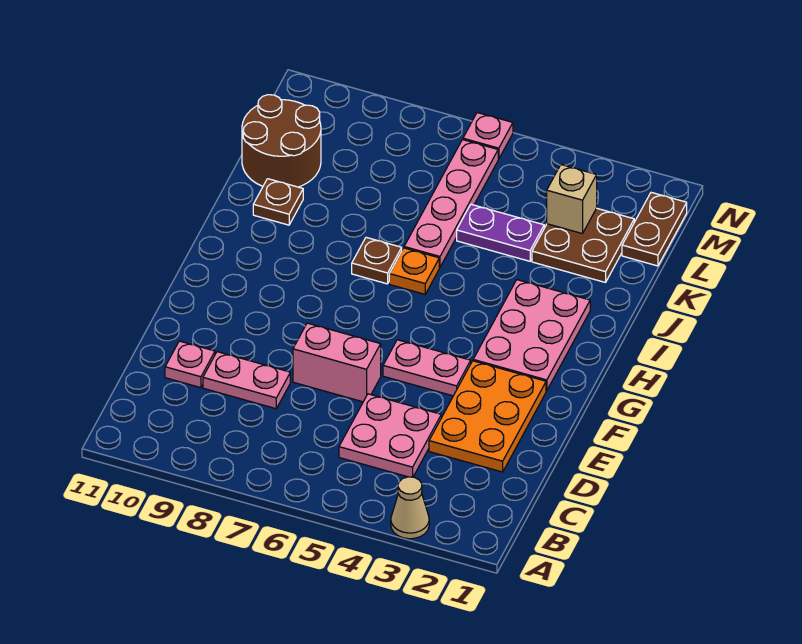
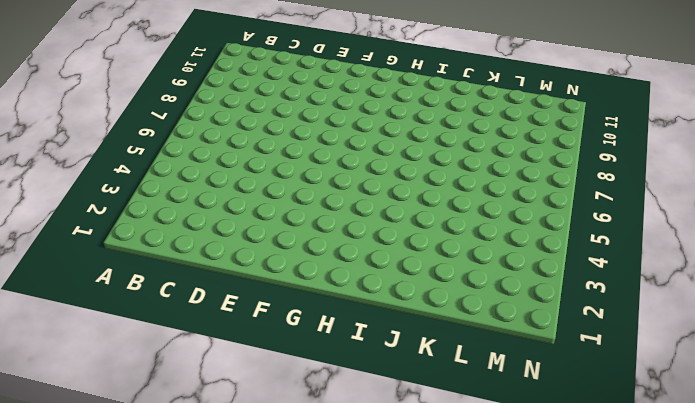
none -> tan 1x1 cone [391,477,429,539]
none -> pink 2x2 plate [339,394,441,477]
none -> orange 2x3 plate [429,361,546,472]

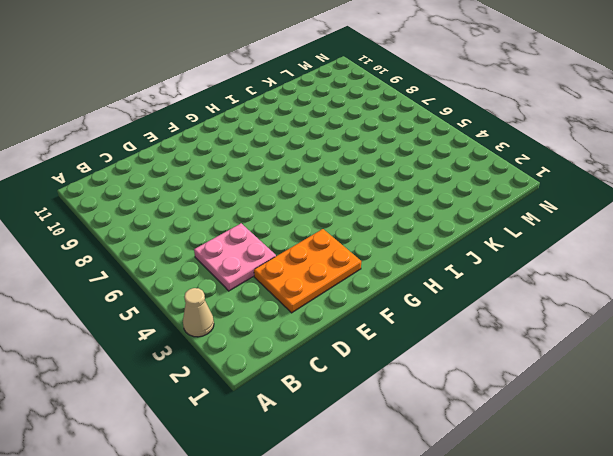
none -> pink 1x2 plate [203,352,290,409]
none -> pink 1x1 plate [165,341,215,388]
none -> pink 1x2 brick [293,323,381,402]

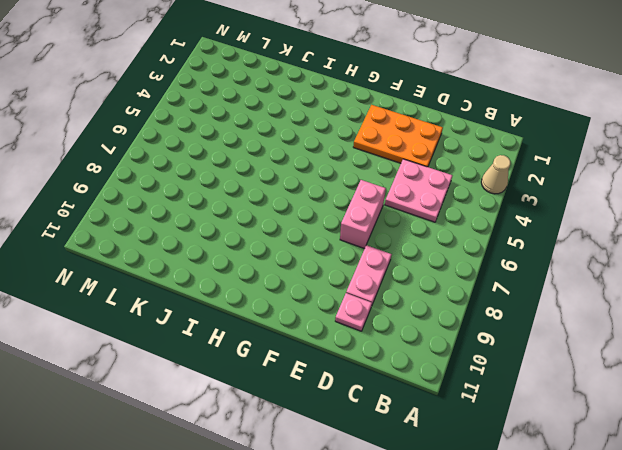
none -> pink 1x2 plate [383,340,471,396]
none -> pink 2x3 plate [473,280,590,391]
none -> orange 1x1 plate [389,248,439,294]

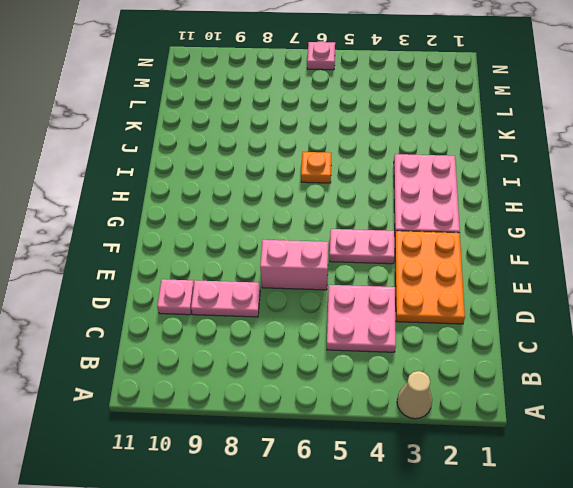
none -> brown 1x1 plate [352,237,402,284]
none -> pink 1x4 plate [404,140,498,267]
none -> brown 1x1 plate [253,179,303,225]

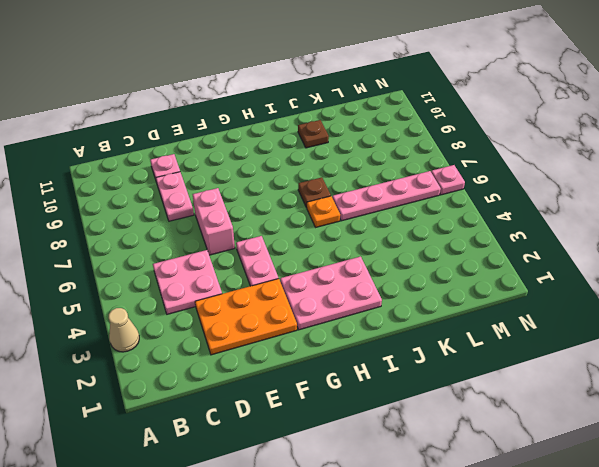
none -> brown 2x2 plate [532,208,634,282]
none -> purple 1x2 plate [457,204,544,261]
none -> brown 2x2 round brick [242,95,321,187]

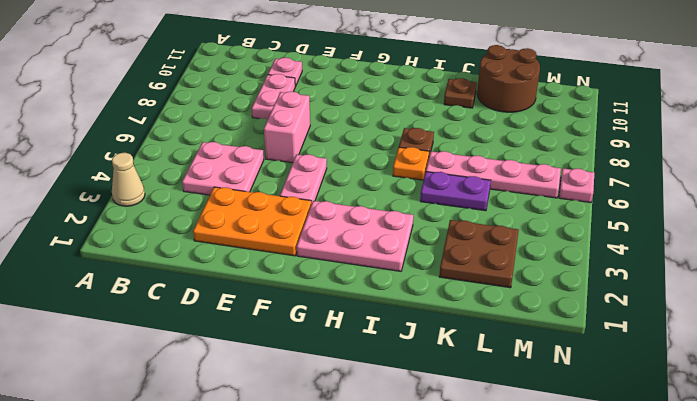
purple 1x2 plate [420,172,491,211] -> purple 1x2 plate turned to [457,204,544,261]
none -> brown 1x2 plate [622,192,687,266]
none -> tan 1x1 brick [547,165,597,234]

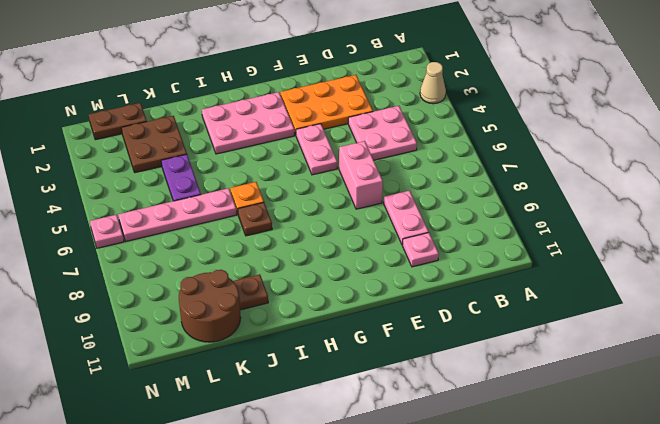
none -> tan 1x1 brick [547,165,597,234]

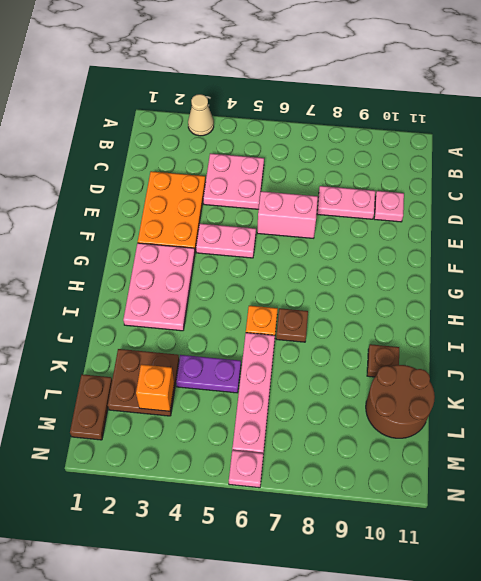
orange 1x1 brick [136,364,174,411] -> tan 1x1 brick [547,165,597,234]

